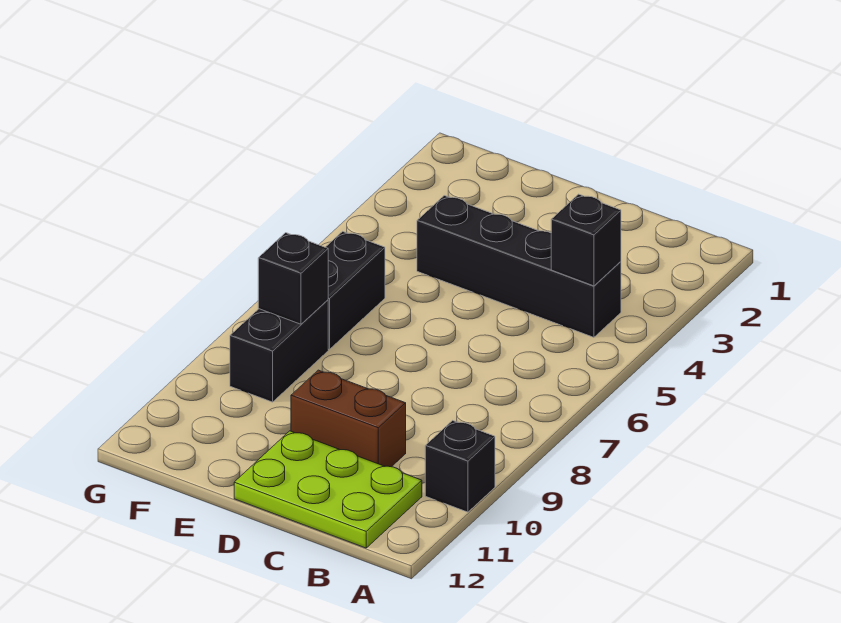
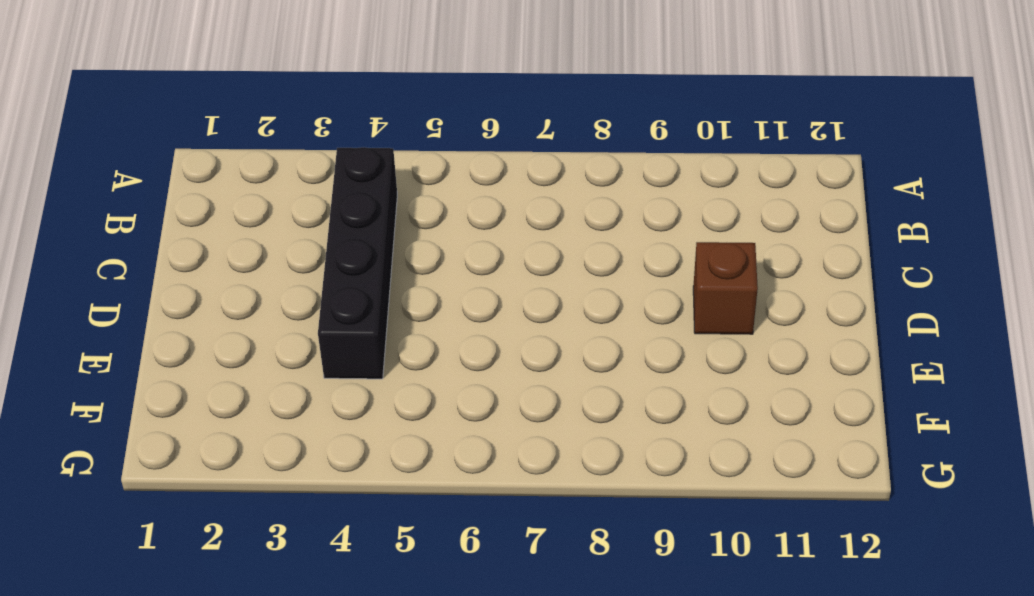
brown 1x1 brick [693,242,758,334] -> brown 1x2 brick [291,370,406,467]
none -> black 1x1 brick [425,420,495,512]
none -> lime 2x3 plate [234,431,422,548]

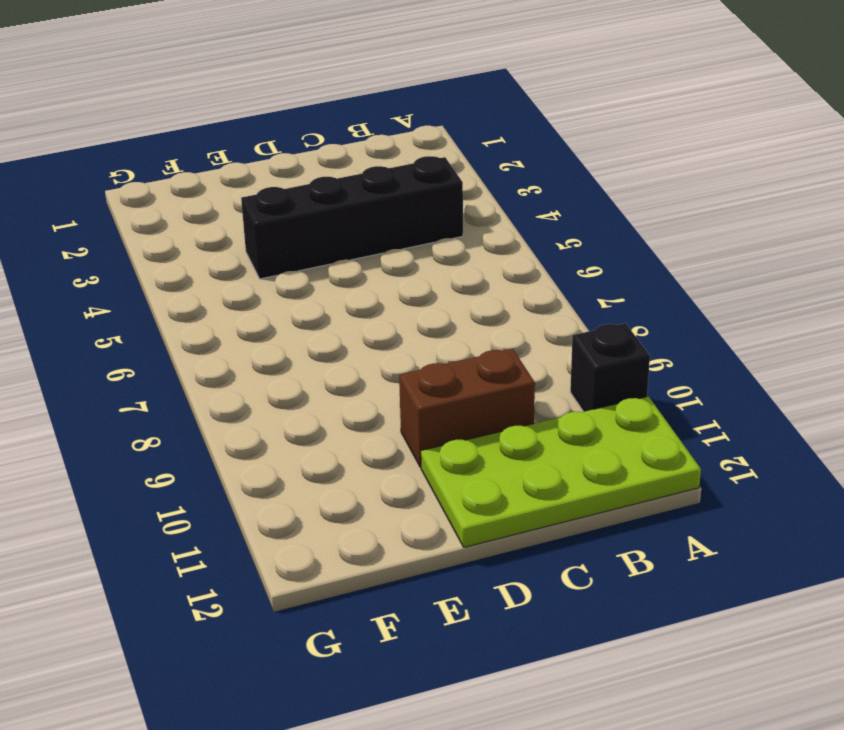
lime 2x4 plate [421,396,701,547] -> lime 2x3 plate [234,431,422,548]
none -> black 1x2 brick [326,231,385,349]
none -> black 1x2 brick [230,300,328,402]

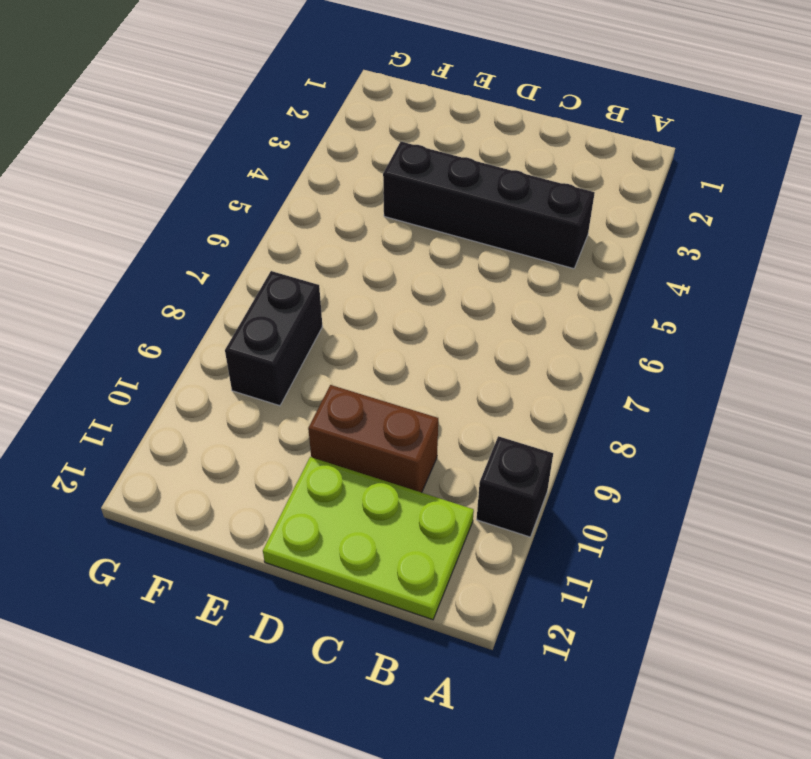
none -> black 1x2 brick [326,231,385,349]
none -> black 1x1 brick [551,194,621,286]

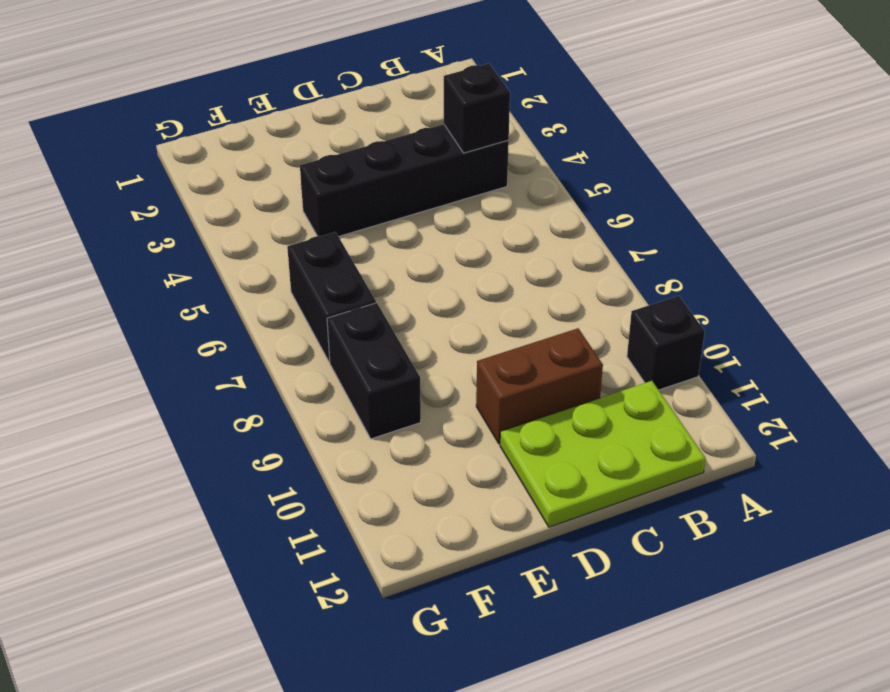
none -> black 1x1 brick [258,233,328,324]

